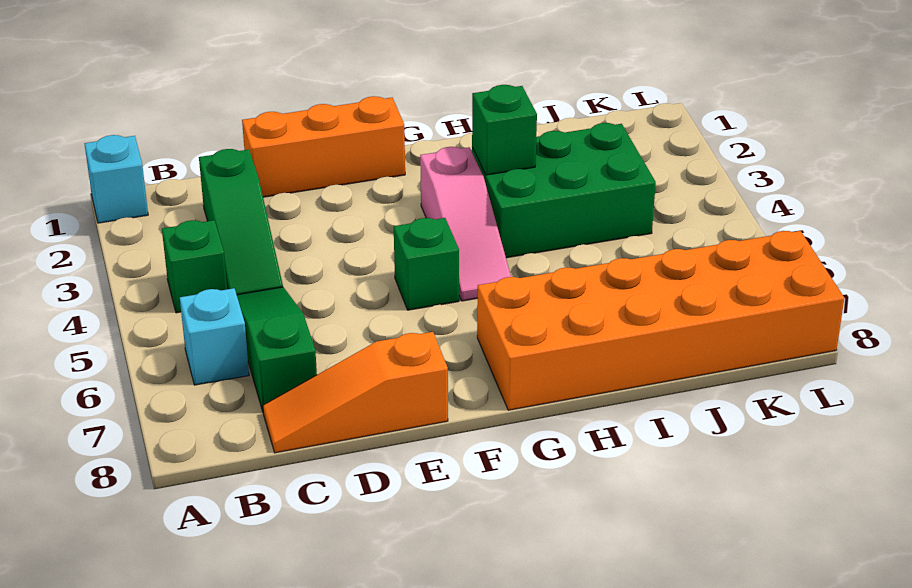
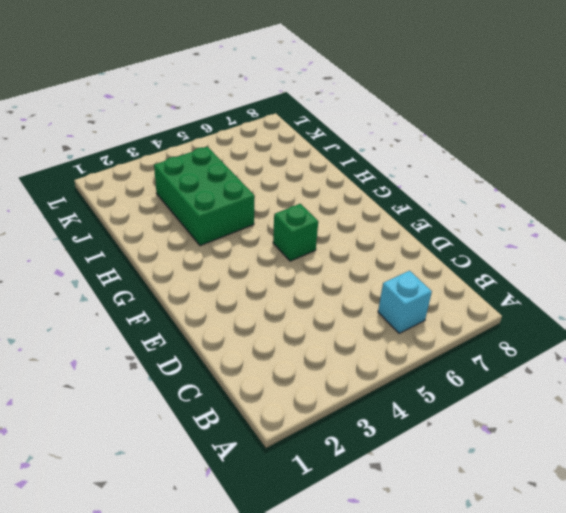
none -> cyan 1x1 brick [85,135,148,223]
none -> green 1x1 brick [162,220,227,313]
none -> green 1x3 slope [199,149,283,295]

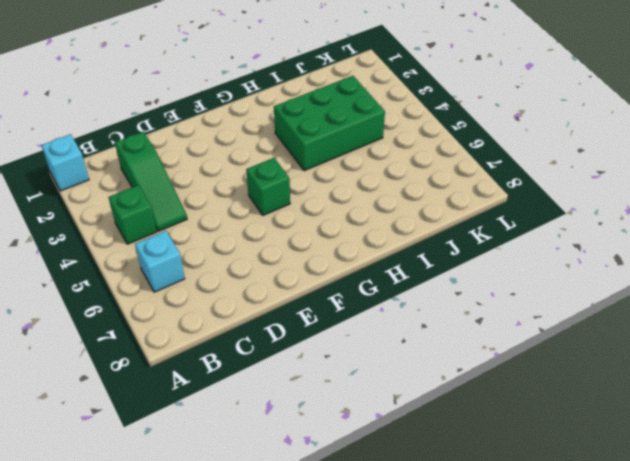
none -> green 1x3 slope [237,287,317,411]
none -> orange 1x3 slope [263,332,448,453]
none -> orange 1x3 brick [242,96,405,197]

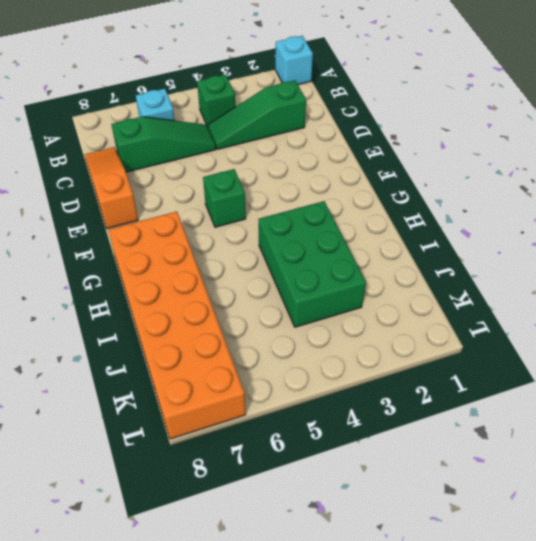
none -> orange 1x3 brick [242,96,405,197]
none -> pink 1x3 slope [420,147,511,301]
none -> green 1x1 brick [472,85,537,175]

